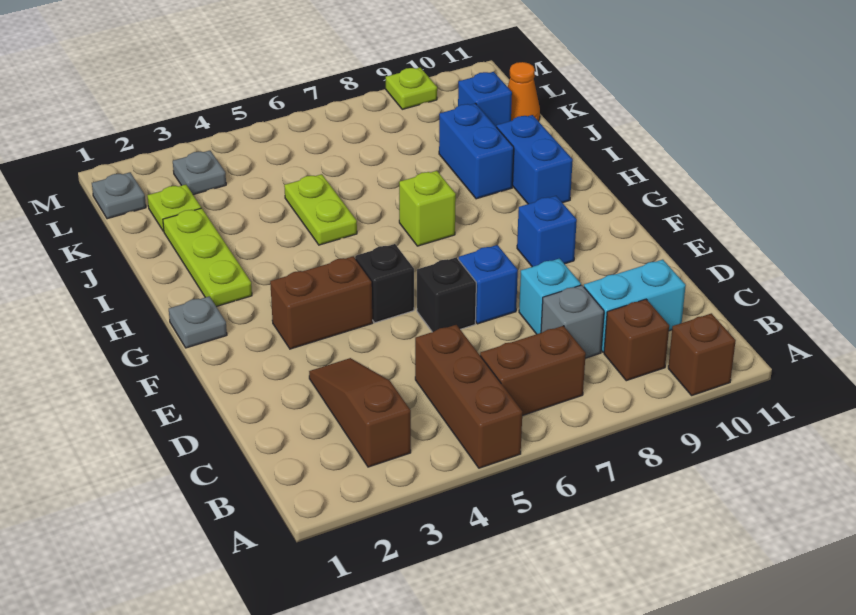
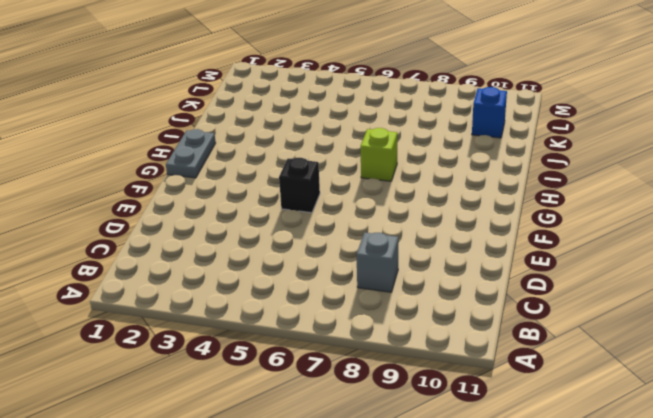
grey 1x2 plate [166,129,216,178] -> grey 1x1 plate [169,296,227,348]
none -> brown 1x3 brick [415,325,522,468]
none -> brown 1x1 brick [668,313,736,395]
none -> brown 1x3 slope [309,358,411,467]

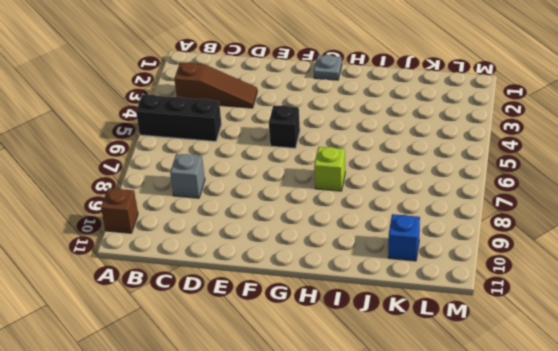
black 1x3 brick [136,94,222,142] -> brown 1x3 brick [415,325,522,468]
none -> brown 1x2 brick [480,326,586,416]
none -> brown 1x1 brick [604,299,669,381]
none -> cyan 1x2 brick [584,260,686,352]

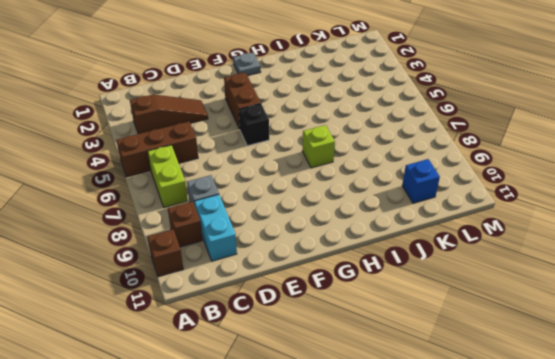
lime 1x2 brick [148,145,188,208] -> brown 1x2 brick [480,326,586,416]
none -> cyan 1x1 brick [519,259,581,334]
none -> black 1x1 brick [417,257,476,332]
none -> blue 1x1 brick [458,245,518,324]

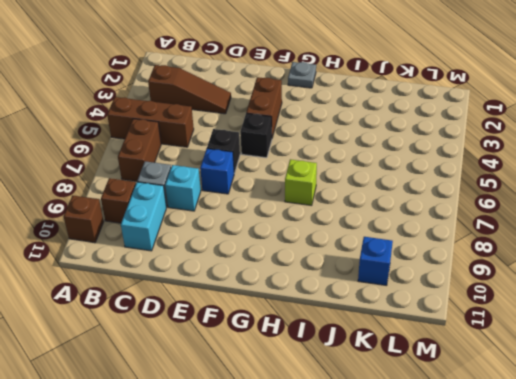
none -> blue 1x1 brick [517,196,577,267]
none -> lime 1x3 plate [163,208,252,307]
none -> blue 1x2 brick [497,115,573,204]

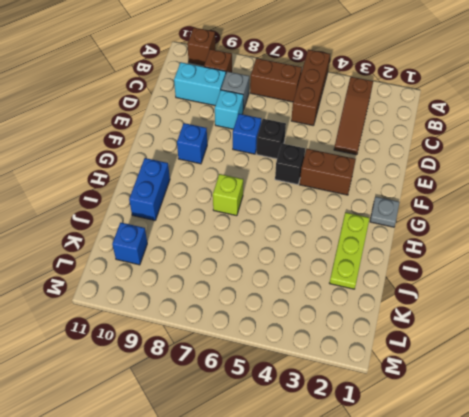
none -> lime 1x2 plate [284,174,357,245]
none -> blue 1x2 brick [439,103,514,199]
none -> lime 1x1 plate [147,185,201,231]

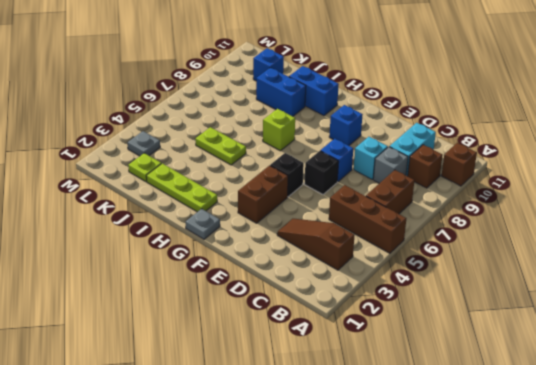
none -> orange 1x1 cone [508,62,540,121]
none -> grey 1x1 plate [92,172,146,219]
none -> lime 1x1 plate [386,68,437,109]

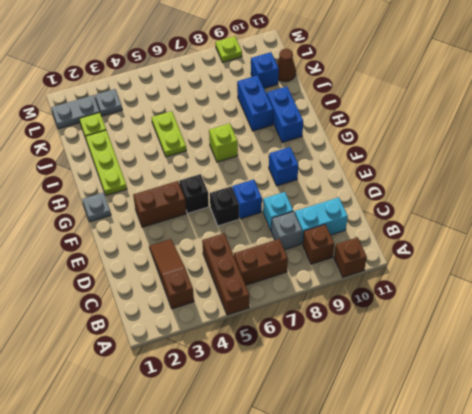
brown 1x1 cone [277,49,296,82] -> orange 1x1 cone [508,62,540,121]
grey 1x2 plate [51,95,100,129] -> grey 1x1 plate [92,172,146,219]

